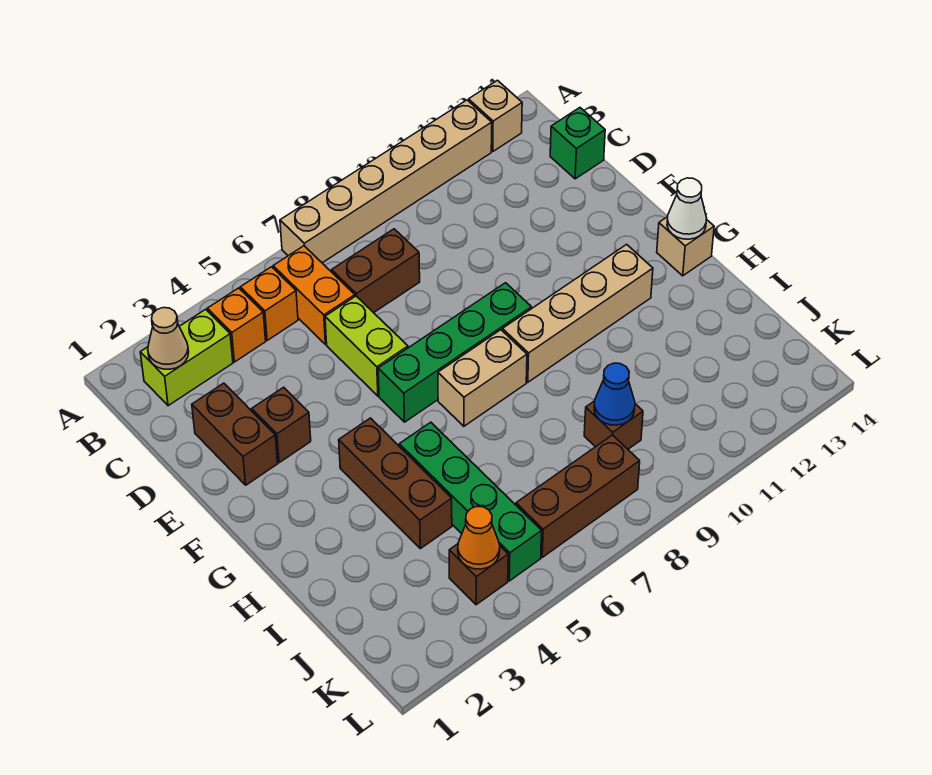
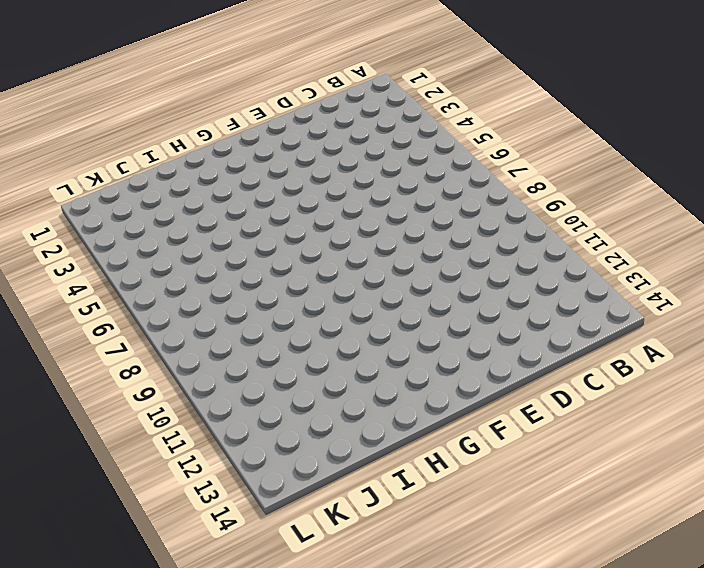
none -> tan 1x6 brick [280,100,492,263]
none -> tan 1x1 brick [469,80,522,151]
none -> lime 1x2 brick [140,309,233,406]

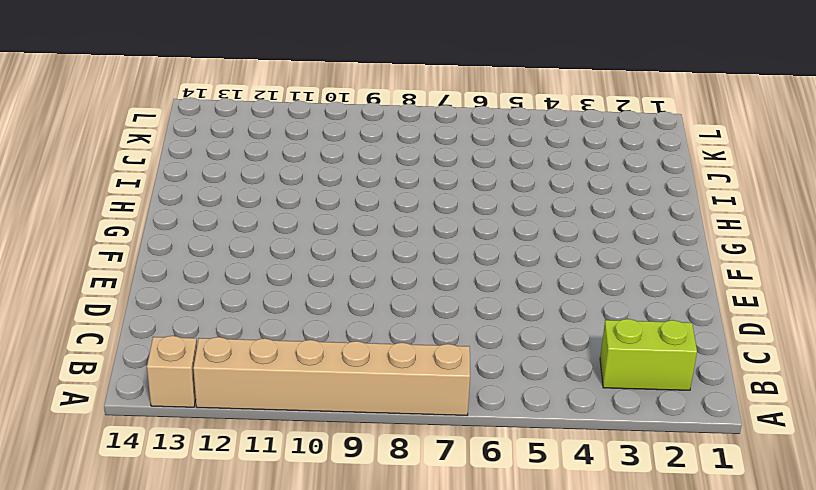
none -> orange 1x1 brick [207,288,266,362]
none -> orange 1x1 brick [240,267,298,340]
none -> orange 1x2 brick [273,246,355,345]

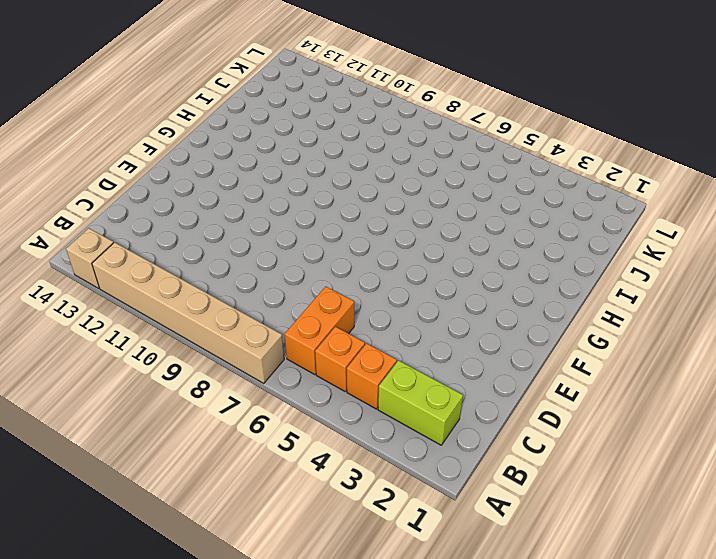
none -> brown 1x2 brick [332,229,420,313]
none -> green 1x1 brick [550,108,605,179]
none -> brown 1x2 brick [192,383,278,485]

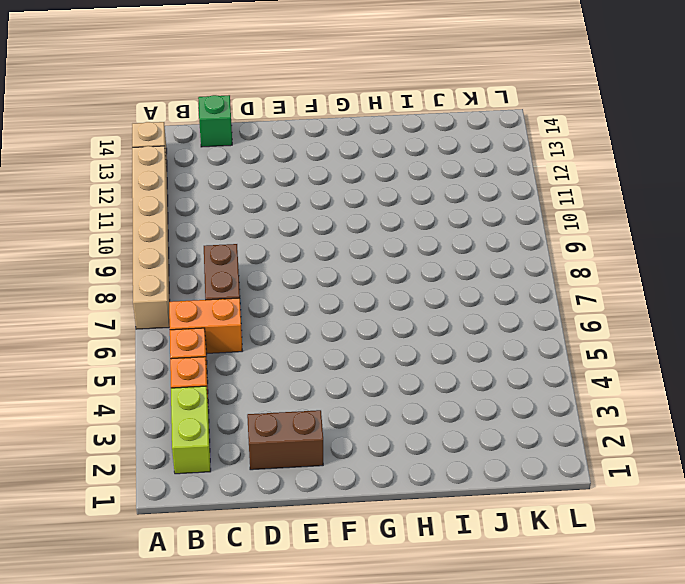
none -> lime 1x2 brick [325,296,408,396]
none -> brown 1x1 brick [252,387,311,463]
none -> green 1x4 brick [378,283,531,422]

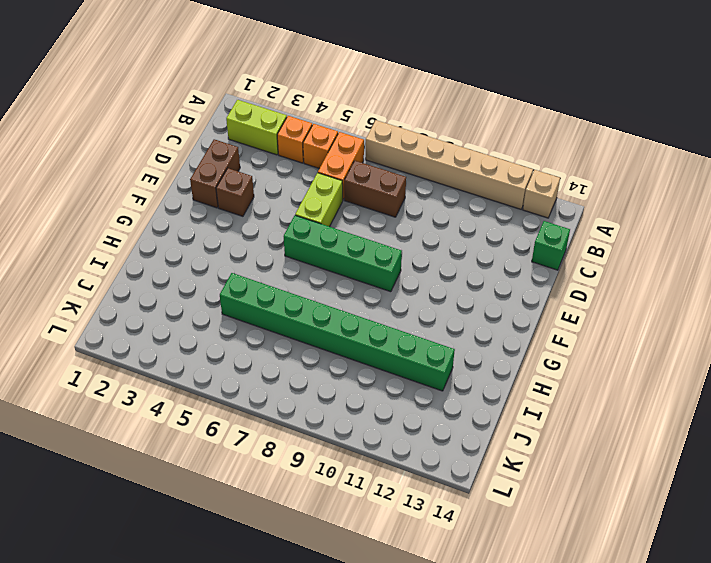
green 1x8 brick [220,273,455,391] -> green 1x4 brick [399,422,542,581]
none -> brown 1x3 brick [339,418,452,549]
none -> tan 1x2 brick [438,330,527,426]
none -> tan 1x4 brick [502,244,653,382]

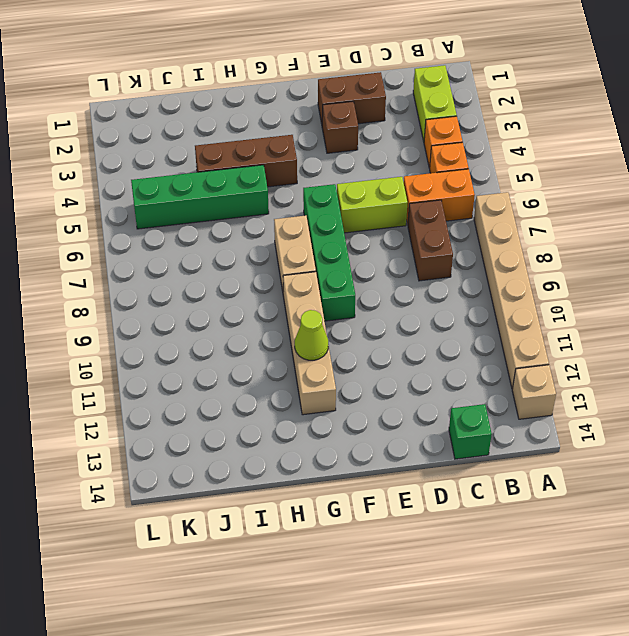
lime 1x1 cone [295,310,328,360] -> none
none -> tan 1x1 brick [657,217,714,276]
none -> brown 1x1 brick [584,401,643,449]
none -> brown 1x1 brick [449,544,508,605]

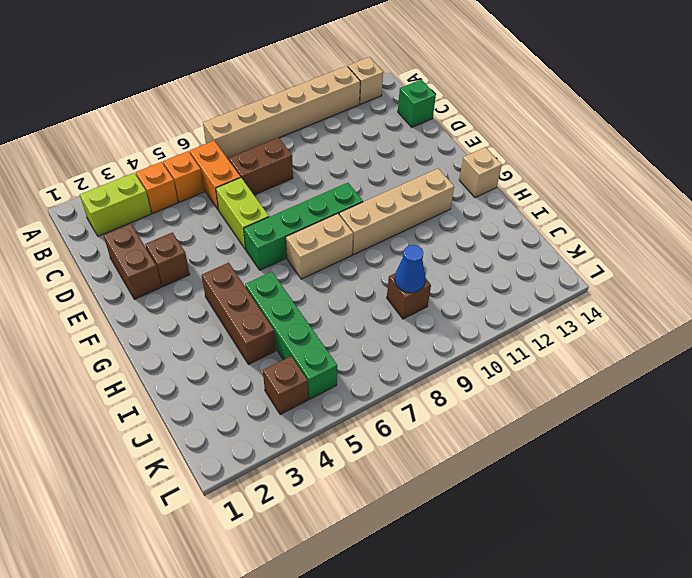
none -> brown 1x3 brick [516,435,640,557]
none -> tan 1x1 cone [148,308,189,369]
none -> white 1x1 cone [667,178,706,239]

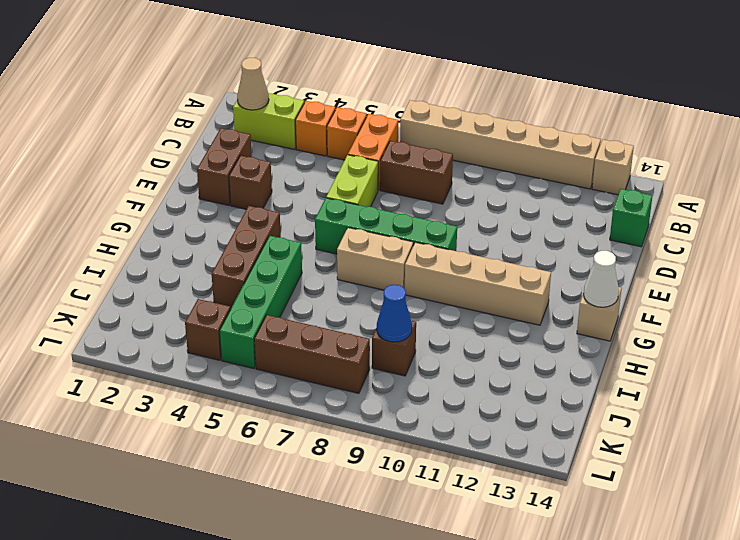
none -> orange 1x1 cone [458,506,500,569]

